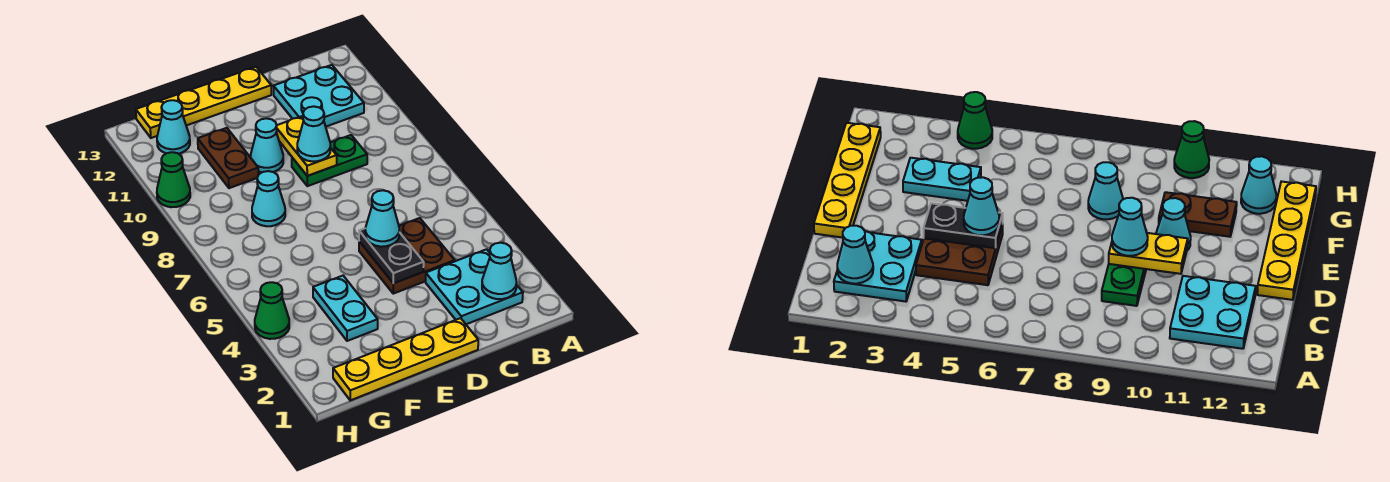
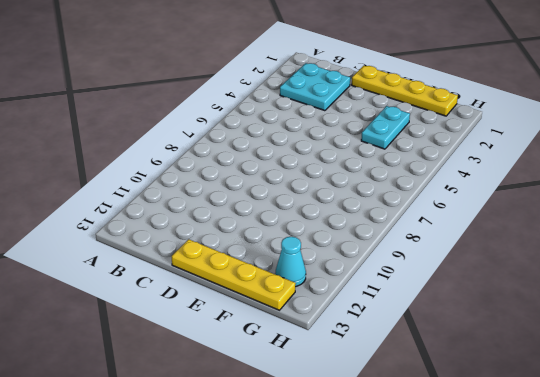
none -> cyan 2x2 plate [273,65,364,127]
none -> brown 2x2 plate [359,218,455,294]
none -> green 1x2 plate [292,135,367,186]

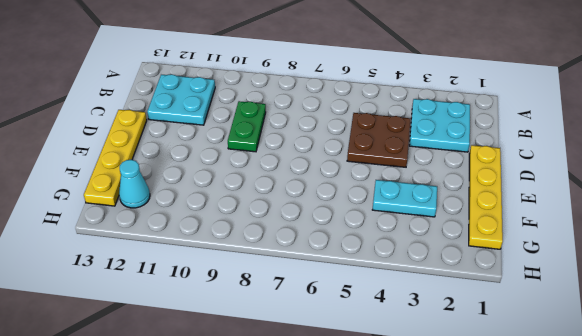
none -> cyan 1x1 cone [251,118,283,172]
none -> cyan 1x1 cone [252,171,285,226]
none -> brown 1x2 plate [198,128,258,188]

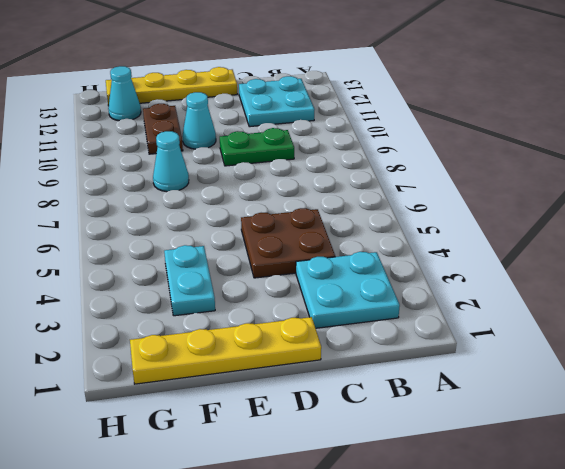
none -> green 1x1 cone [255,282,289,339]
none -> green 1x1 cone [157,152,190,207]
none -> cyan 1x1 cone [482,243,517,299]

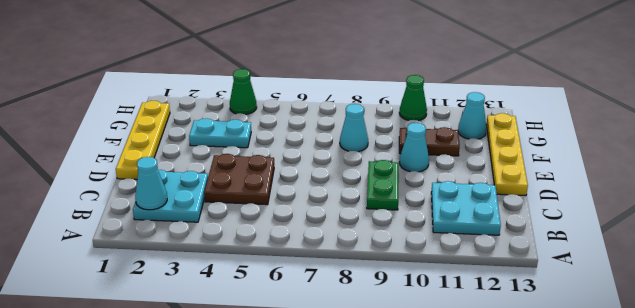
none -> black 1x2 plate [359,228,424,283]
none -> yellow 1x2 plate [276,116,337,176]
none -> cyan 1x1 cone [365,190,399,247]

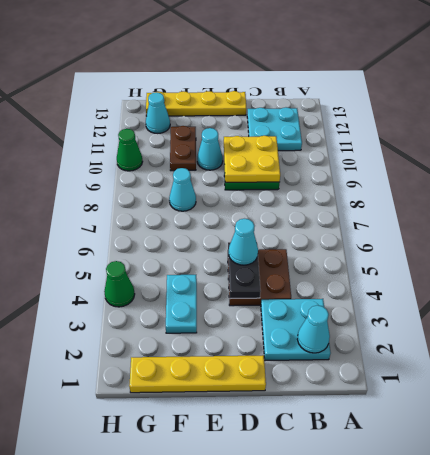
yellow 2x2 plate [224,136,280,182] -> yellow 1x2 plate [276,116,337,176]
none -> cyan 1x1 cone [297,106,330,161]

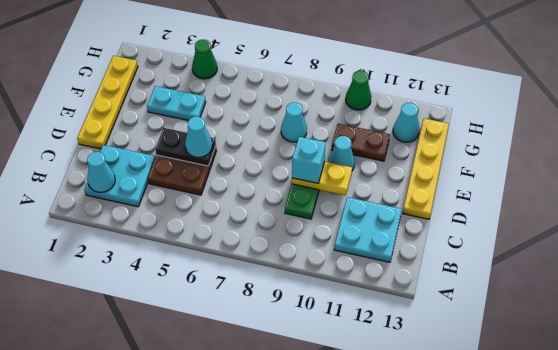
cyan 1x1 brick [292,137,326,183] -> cyan 1x1 cone [297,106,330,161]

